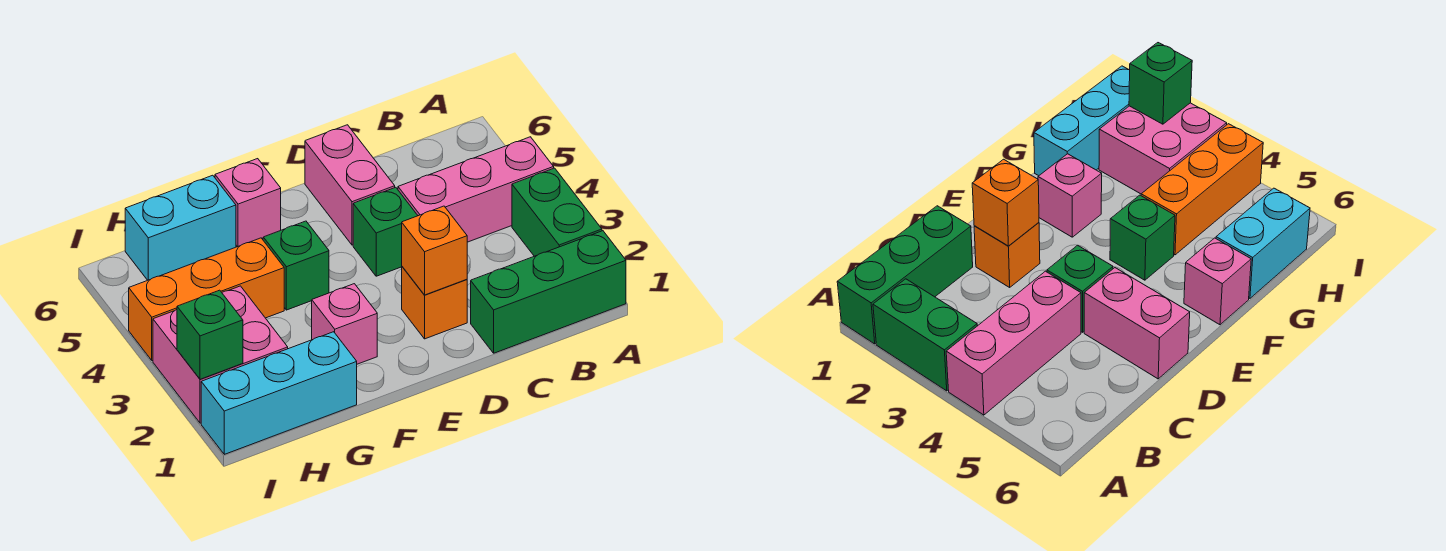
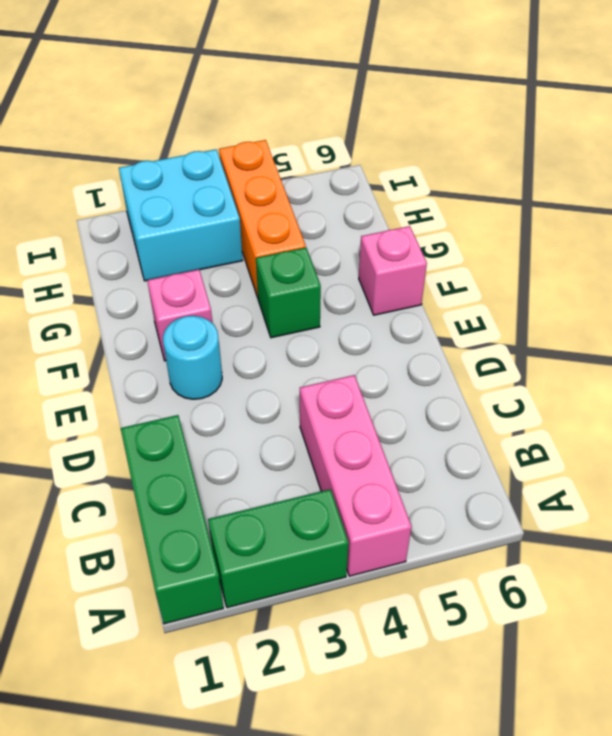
cyan 1x1 round brick [163,316,222,399] -> none
cyan 2x2 brick [119,149,243,281] -> pink 2x2 brick [153,286,288,423]
none -> orange 1x1 brick [402,267,467,339]
none -> green 1x1 brick [353,187,418,276]
none -> pink 1x2 brick [305,125,395,245]

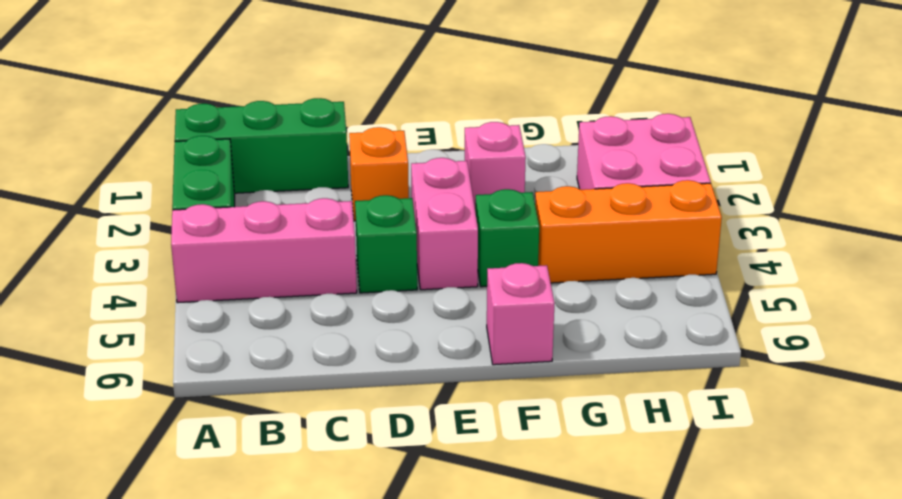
pink 1x2 brick [411,158,478,290] -> pink 1x2 brick moved to [305,125,395,245]
none -> cyan 1x3 brick [201,332,357,454]
none -> cyan 1x2 brick [125,175,236,280]
none -> orange 1x1 brick [402,206,467,295]

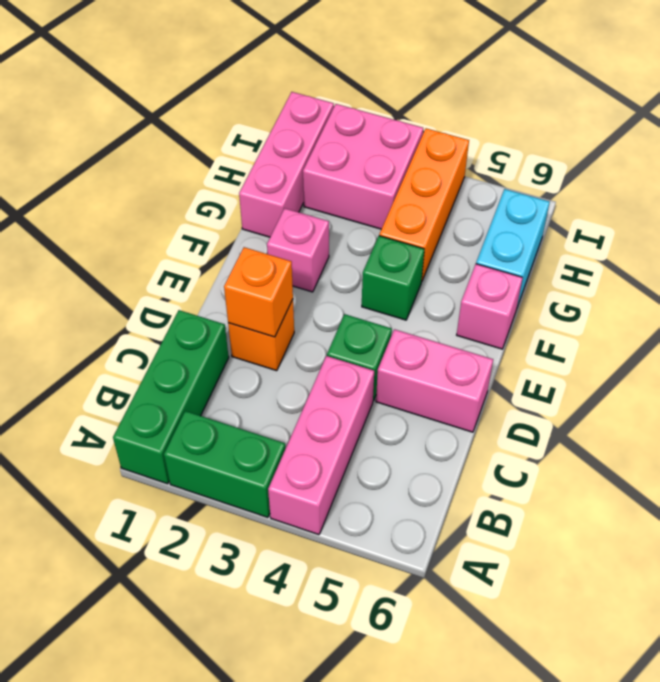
pink 1x3 brick [239,92,334,237] -> cyan 1x3 brick [201,332,357,454]
none -> green 1x1 brick [177,290,243,379]

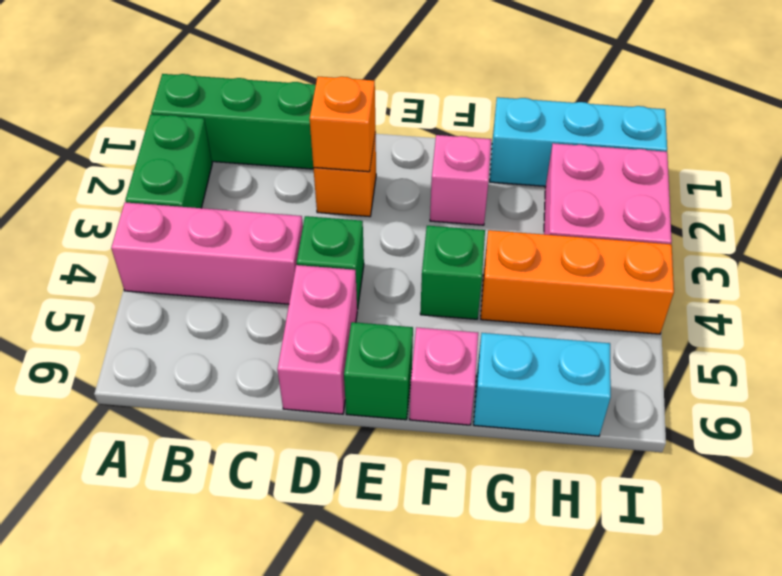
green 1x1 brick [344,322,413,420] -> green 1x1 brick moved to [177,290,243,379]

